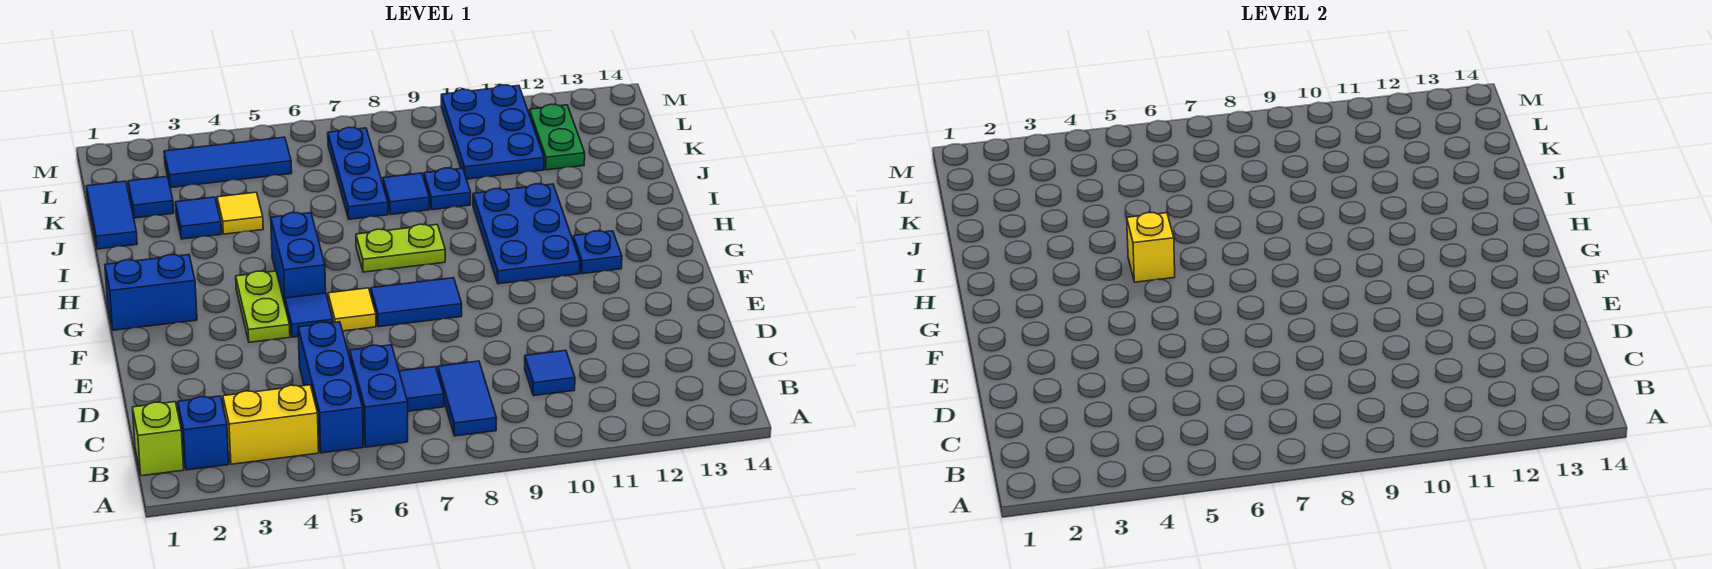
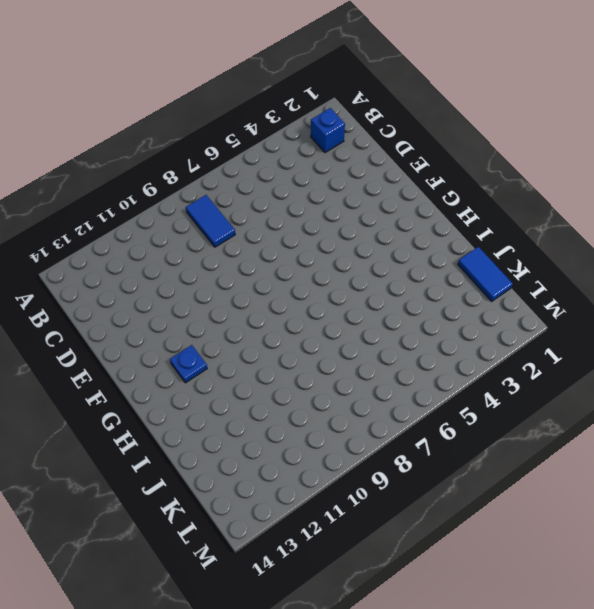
none -> lime 1x1 brick [132,402,184,476]
none -> yellow 1x2 brick [223,385,319,464]
none -> blue 1x3 brick [298,322,363,453]

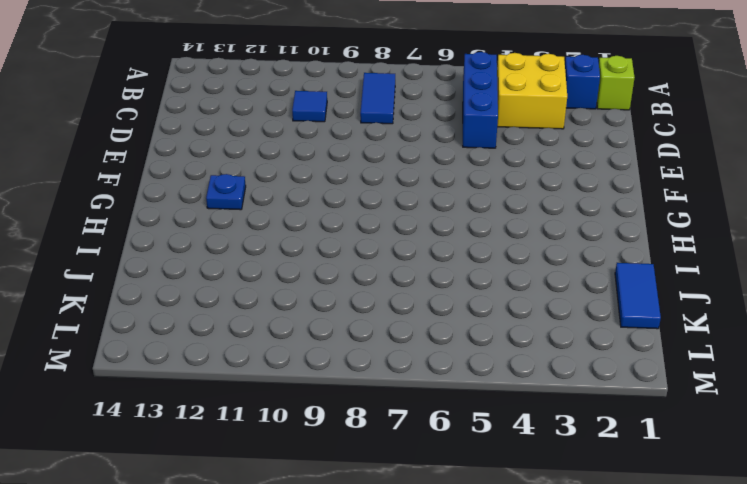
yellow 2x2 brick [497,53,567,129] -> yellow 1x2 brick [223,385,319,464]
none -> blue 1x2 brick [350,345,408,447]
none -> blue 1x1 tile [399,367,444,411]
none -> lime 1x2 plate [236,271,290,342]

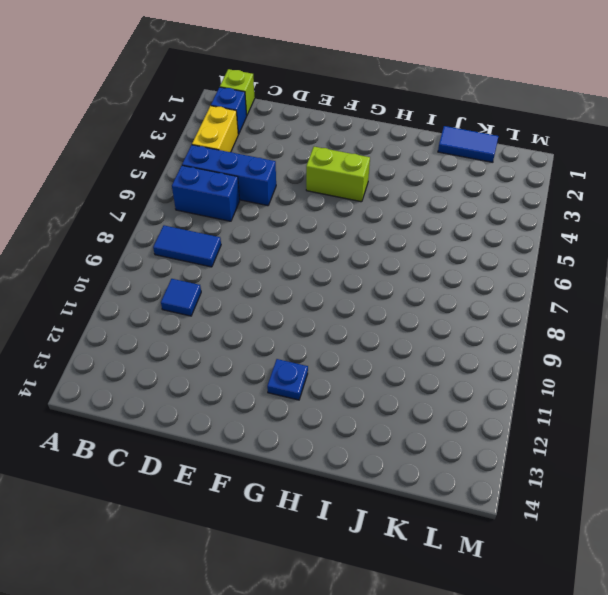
lime 1x2 brick [306,147,370,202] -> lime 1x2 plate [236,271,290,342]
none -> blue 1x1 tile [399,367,444,411]
none -> blue 1x1 tile [285,293,333,337]
none -> yellow 1x1 tile [328,288,376,331]

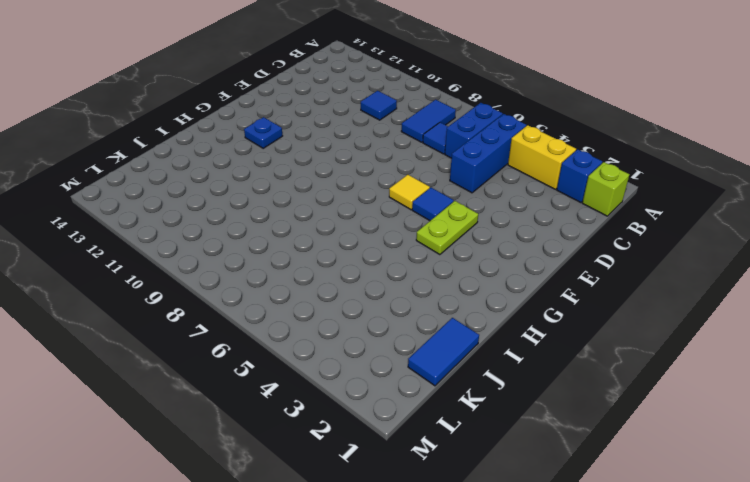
none -> blue 1x2 tile [371,278,462,327]
none -> blue 1x2 brick [105,255,197,330]
none -> blue 1x2 brick [271,213,326,304]

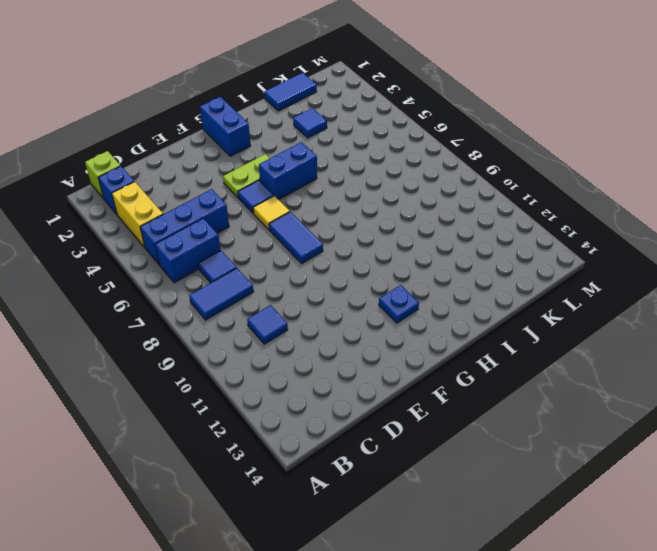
none -> blue 2x3 plate [473,184,580,284]
none -> lime 1x2 plate [356,224,445,272]
none -> yellow 1x1 tile [217,192,263,234]

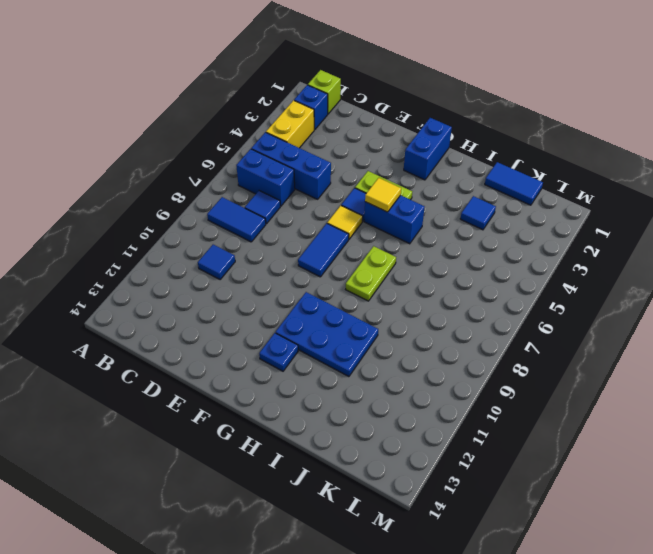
yellow 1x1 tile [365,178,401,212] -> yellow 1x1 tile moved to [217,192,263,234]
none -> blue 1x3 plate [328,127,388,219]
none -> blue 1x1 tile [383,173,429,215]
none -> blue 1x1 plate [424,168,471,210]

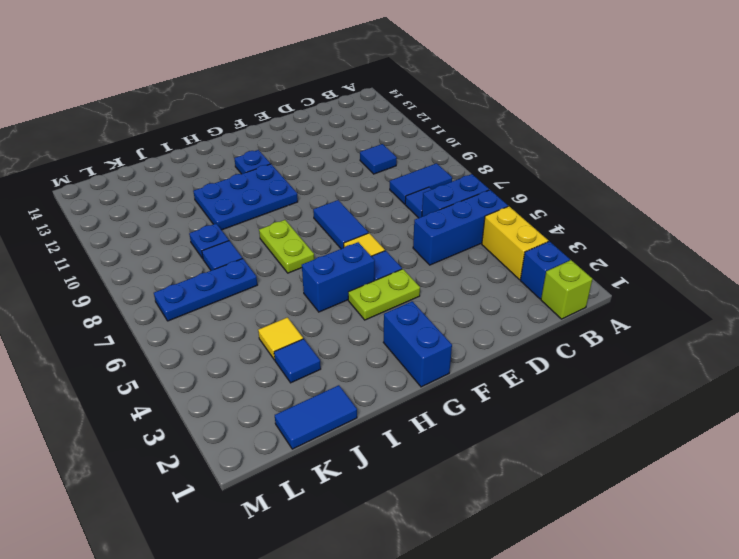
none -> blue 1x1 tile [128,176,174,218]
none -> blue 2x3 plate [441,85,544,179]
none -> green 1x2 plate [529,104,585,170]

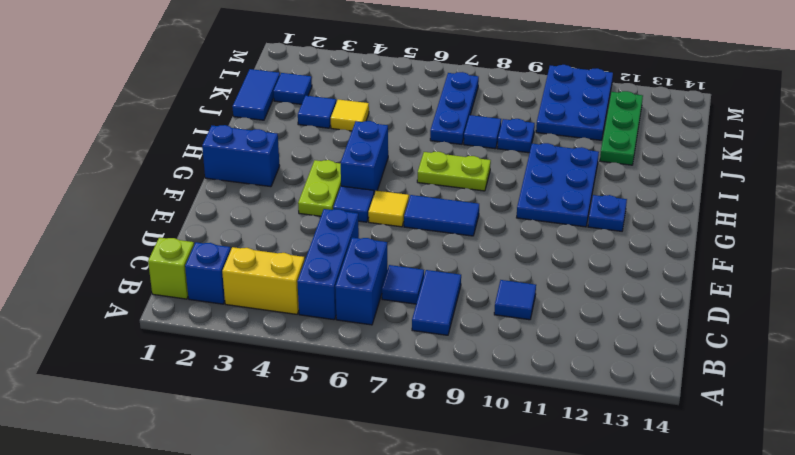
green 1x3 plate [600,91,643,165] -> green 1x2 plate [529,104,585,170]
none -> blue 1x3 tile [164,137,292,188]
none -> yellow 1x1 brick [1127,213,1175,282]

